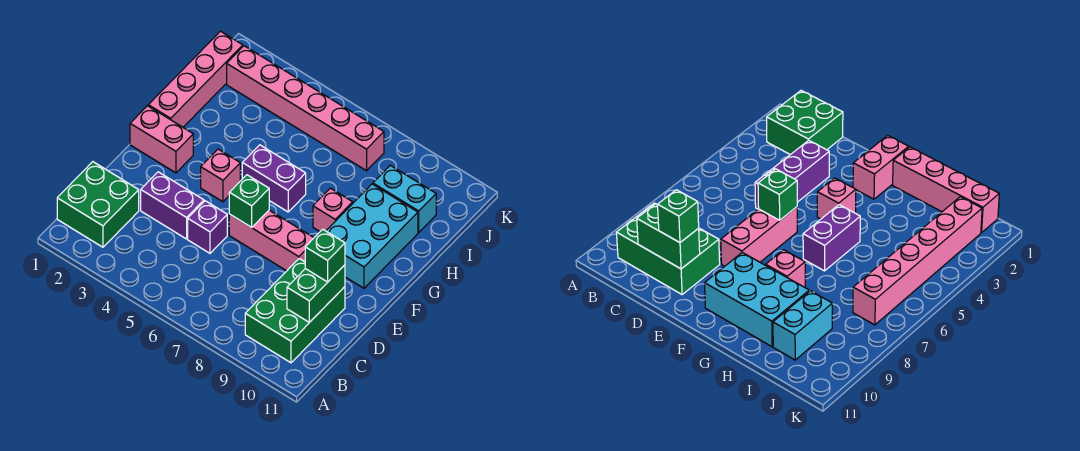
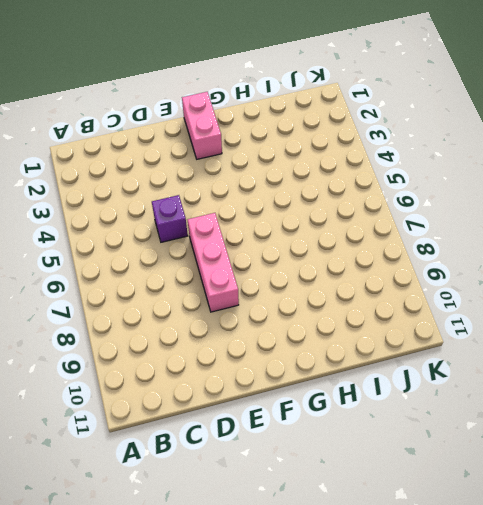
none -> green 2x2 brick [57,162,139,247]
none -> green 2x3 brick [245,259,345,363]
none -> purple 1x2 brick [141,172,204,239]

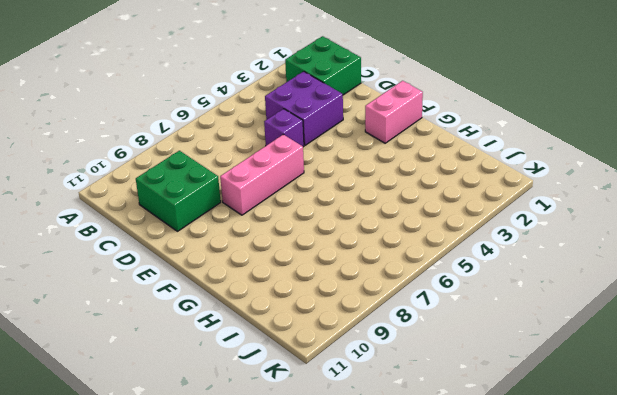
purple 2x2 brick [265,71,343,145] -> purple 1x2 brick [141,172,204,239]
green 2x2 brick [136,151,221,231] -> green 2x3 brick [245,259,345,363]
none -> pink 1x1 brick [201,149,240,202]
none -> cyan 2x3 brick [326,184,418,288]
none -> pink 1x4 brick [148,31,243,127]

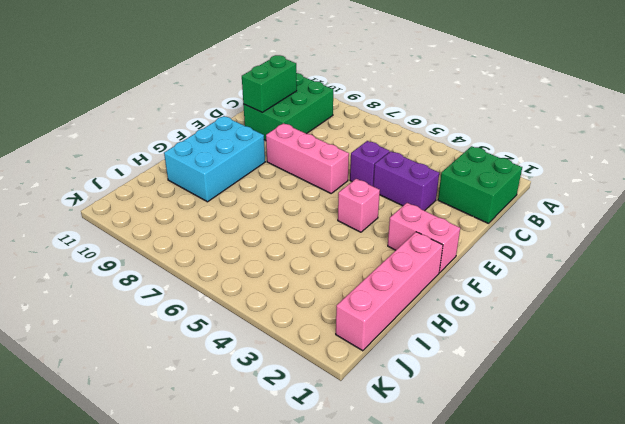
none -> purple 1x2 brick [242,145,306,212]
none -> pink 1x1 brick [313,188,353,231]
none -> cyan 1x2 brick [373,165,436,232]

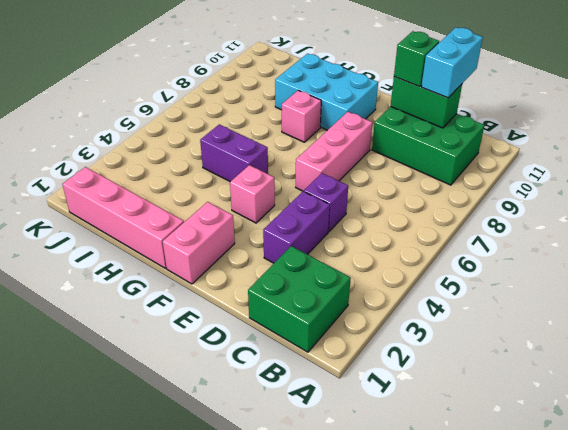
cyan 1x2 brick [421,28,483,98] -> cyan 1x2 brick moved to [373,165,436,232]
purple 1x2 brick [200,124,268,182] -> purple 1x2 brick turned to [242,145,306,212]
none -> pink 1x6 brick [227,46,384,171]
none -> green 1x1 brick [229,175,269,227]

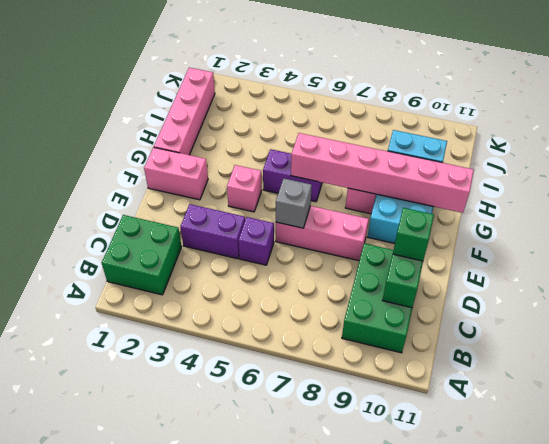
grey 1x1 brick [276,179,312,228] -> green 1x1 brick [229,175,269,227]
pink 1x6 brick [291,133,474,213] -> pink 1x6 brick moved to [227,46,384,171]

